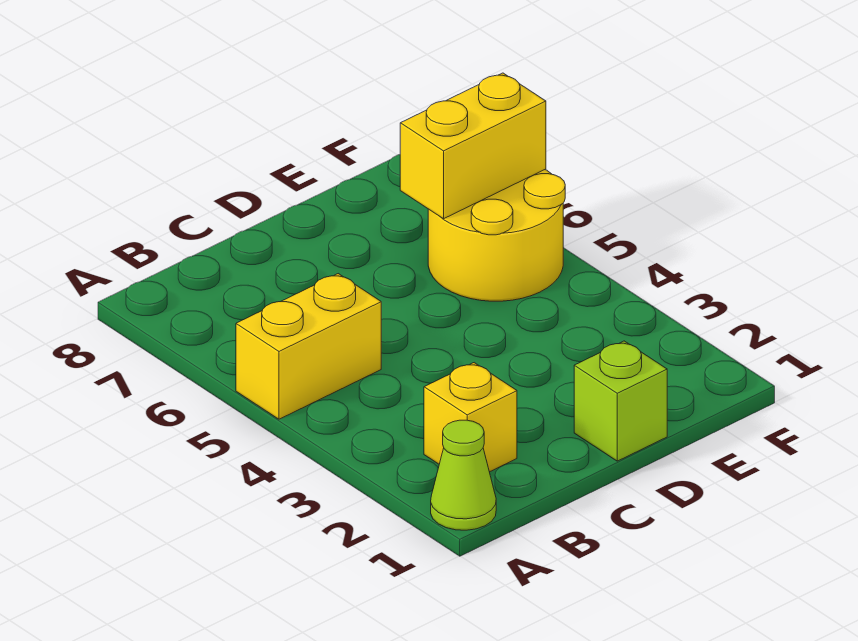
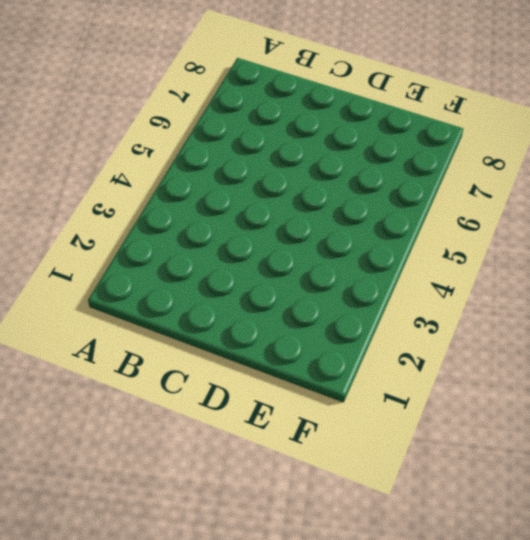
none -> lime 1x1 cone [431,420,496,530]
none -> yellow 1x2 brick [236,274,381,419]

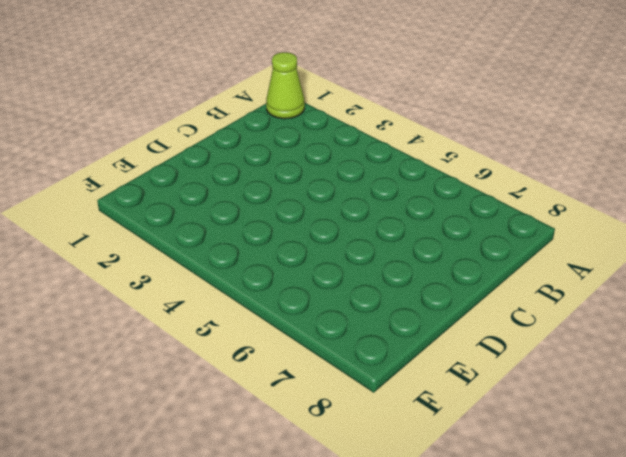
none -> yellow 1x2 brick [236,274,381,419]
none -> yellow 1x1 brick [424,363,517,472]

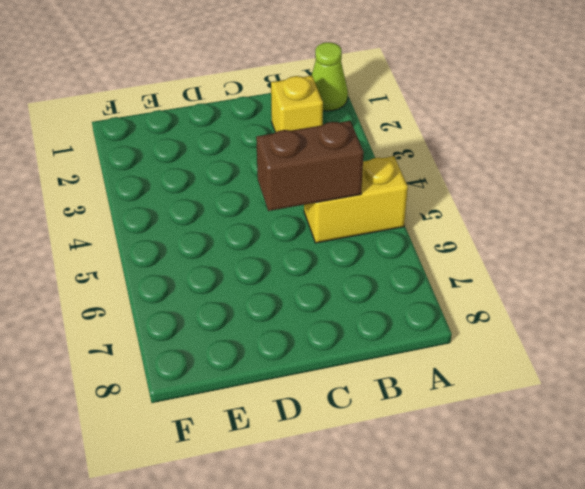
brown 1x2 brick [256,121,364,211] -> none
none -> lime 1x1 brick [574,341,667,461]
none -> yellow 2x2 round brick [428,169,565,301]

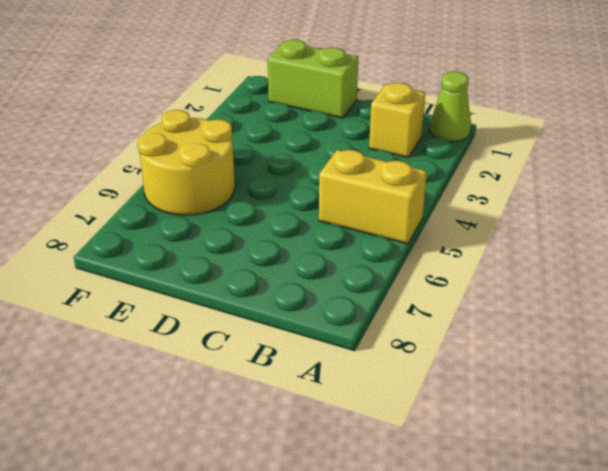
lime 1x2 brick [268,40,358,118] -> lime 1x1 brick [574,341,667,461]
none -> yellow 1x2 brick [400,73,546,219]

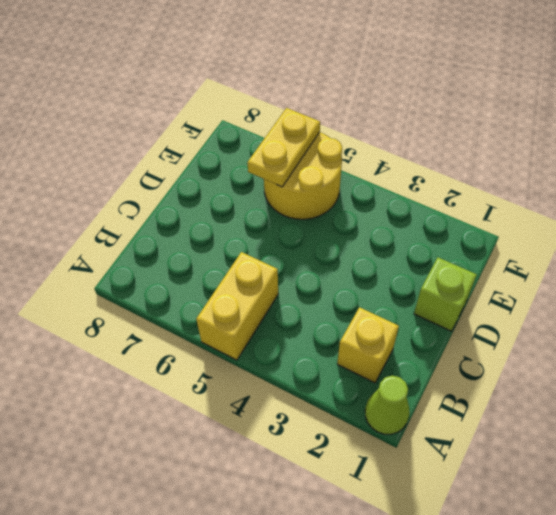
yellow 1x2 plate [247,108,320,187] -> yellow 1x2 brick [400,73,546,219]

